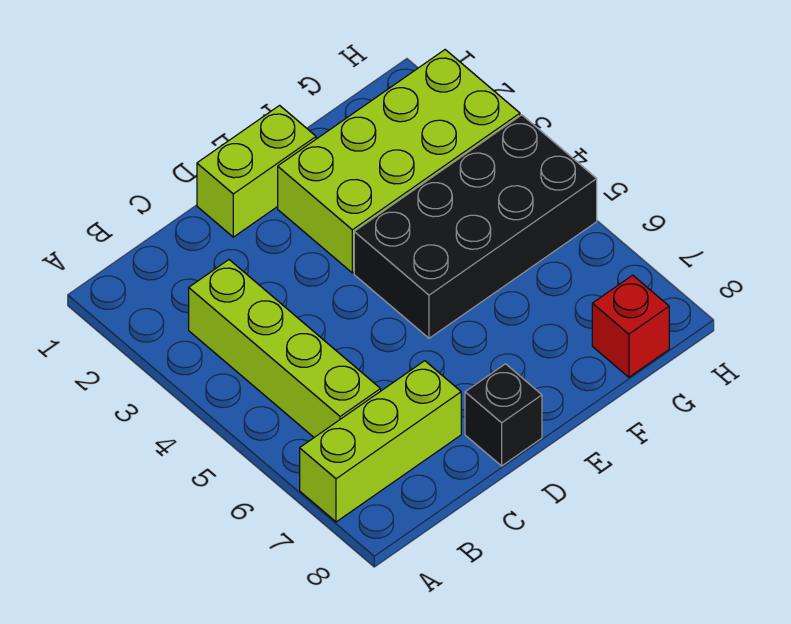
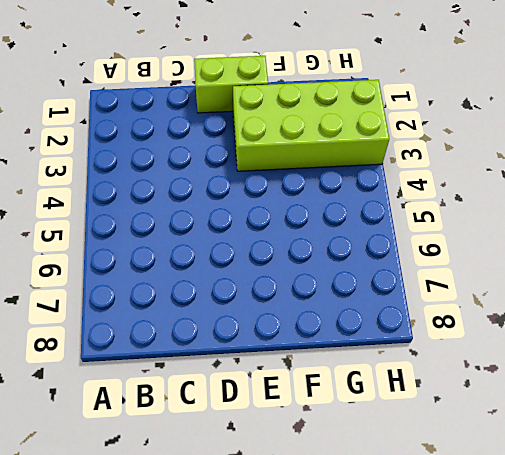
none -> lime 1x3 brick [300,361,461,522]
none -> lime 1x4 brick [189,260,381,437]

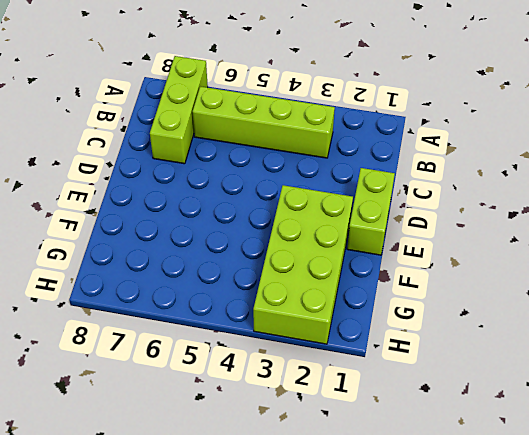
none -> black 1x1 brick [465,364,542,466]
none -> black 2x4 brick [354,115,597,338]

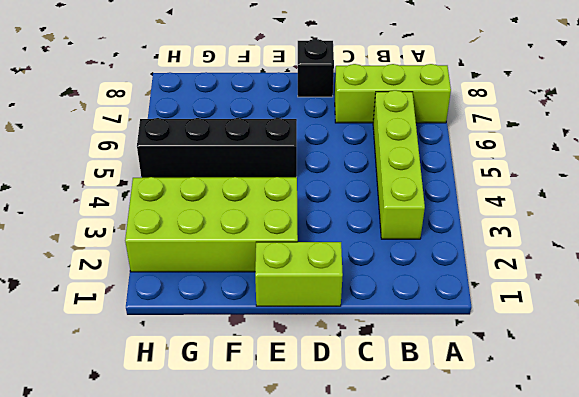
black 1x4 brick [137,118,297,178] -> black 2x4 brick [354,115,597,338]
none -> red 1x1 brick [592,275,669,377]

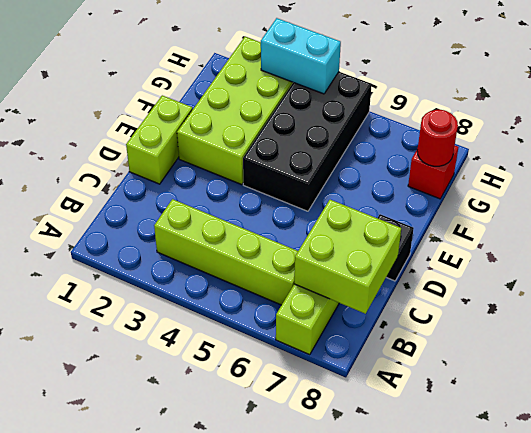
lime 2x2 brick [294,200,401,314] -> none
red 1x1 round brick [417,110,458,166] -> none
cyan 1x2 brick [261,18,341,94] -> none

